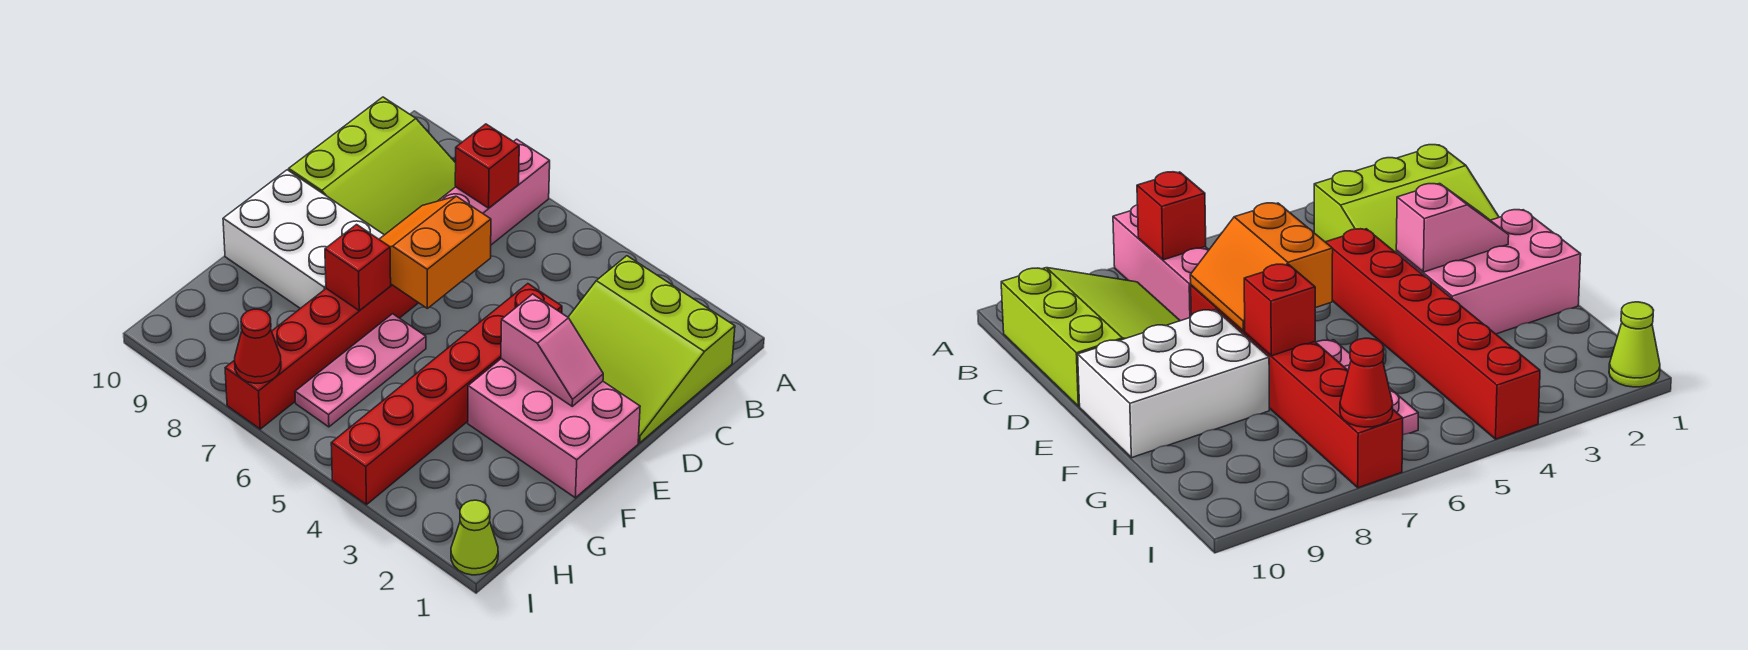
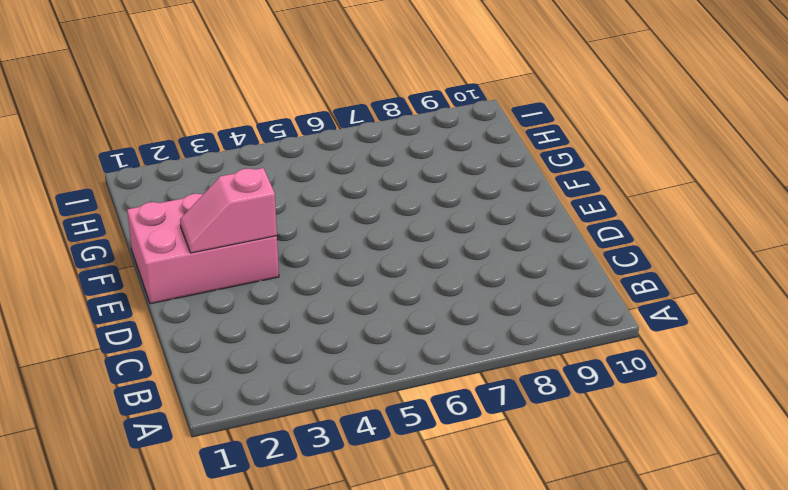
none -> pink 1x3 brick [438,139,550,245]
none -> lime 3x3 slope [568,256,735,443]
none -> lime 3x3 slope [289,97,456,235]

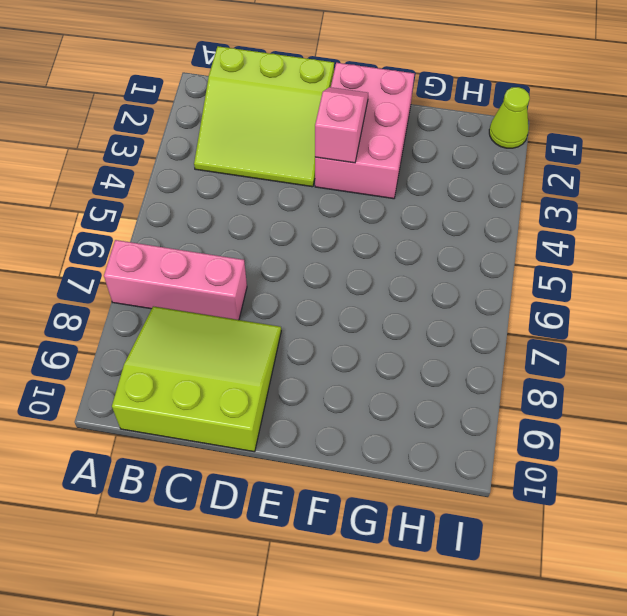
lime 3x3 slope [194,46,334,187] -> lime 3x3 slope turned to [568,256,735,443]
none -> red 1x6 brick [331,284,562,505]
none -> red 1x6 brick [225,284,418,429]
none -> white 2x3 brick [223,170,384,309]

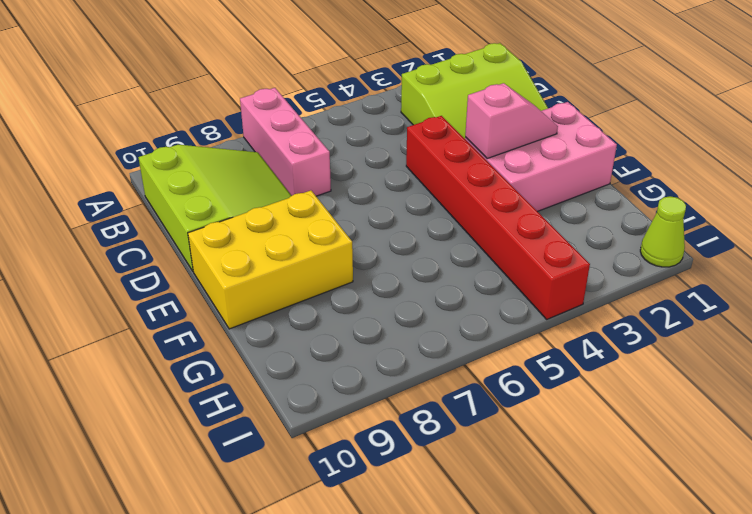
yellow 2x3 brick [188,190,353,329] -> white 2x3 brick [223,170,384,309]
none -> red 1x6 brick [225,284,418,429]
none -> pink 1x3 plate [295,314,426,427]
none -> red 1x1 brick [455,124,519,208]

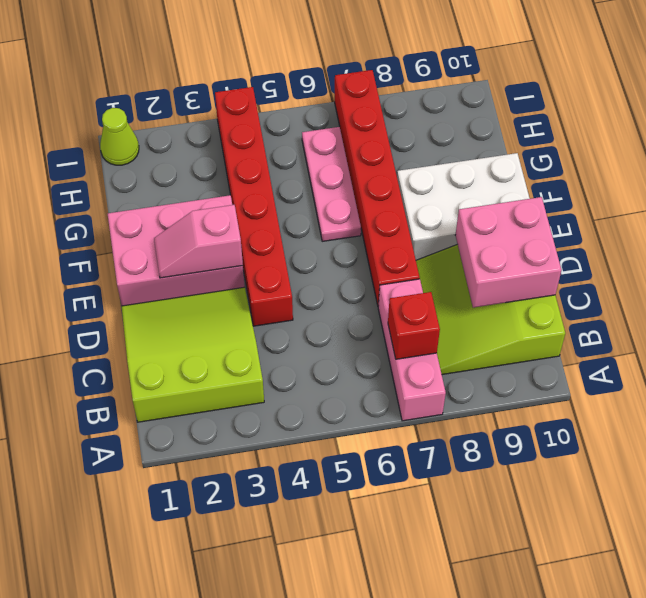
pink 2x2 brick [455,197,561,308] -> none
none -> orange 2x2 slope [379,196,491,308]
none -> red 1x1 brick [325,225,391,310]
none -> red 1x1 cone [235,309,281,383]

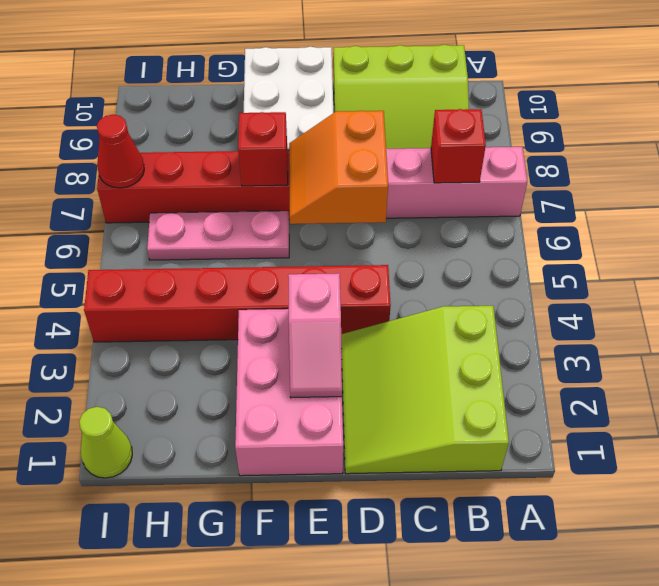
orange 2x2 slope [289,111,388,224] -> orange 2x2 slope turned to [379,196,491,308]

